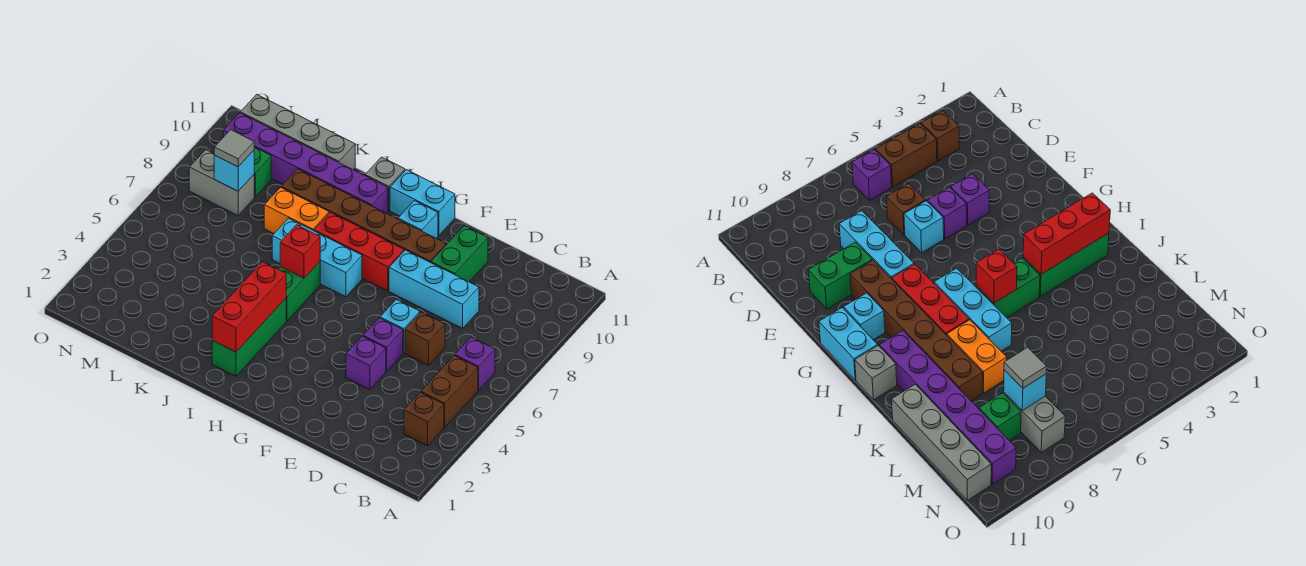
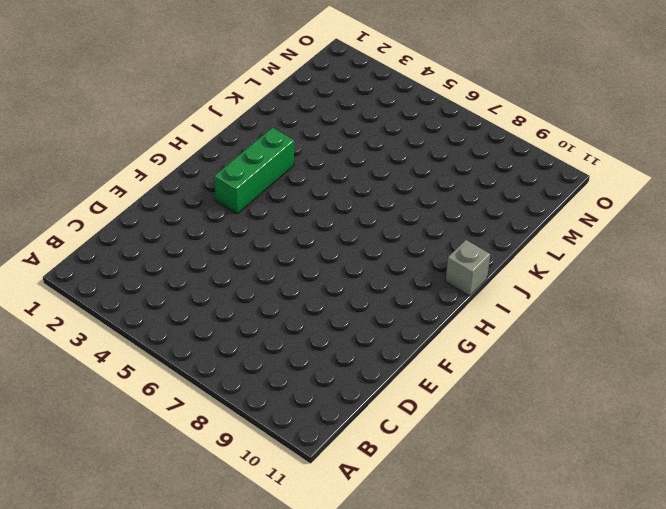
green 1x3 brick [214,128,294,214] -> green 1x3 brick turned to [212,298,286,376]
none -> brown 1x1 brick [404,392,444,446]
none -> brown 1x2 brick [421,356,478,427]
none -> purple 1x1 brick [455,337,495,390]

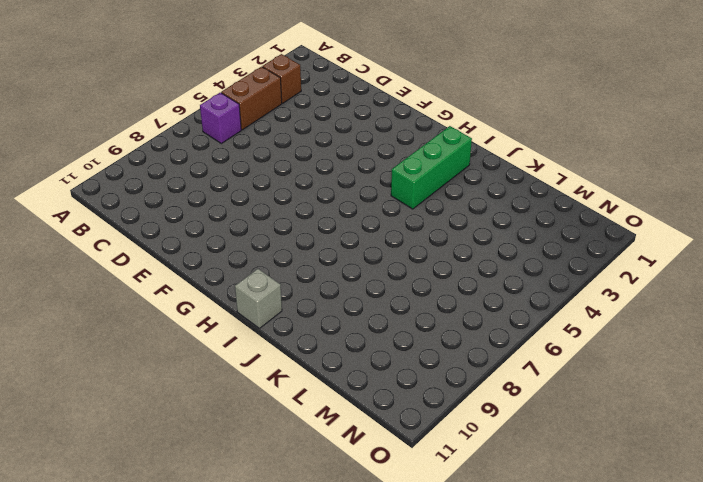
none -> brown 1x1 brick [405,312,445,365]
none -> cyan 1x3 brick [389,250,479,328]
none -> purple 1x1 brick [346,336,386,390]

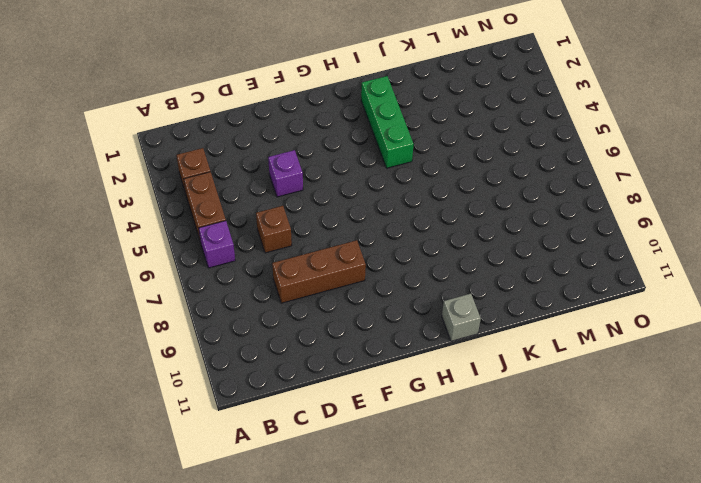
brown 1x3 brick [272,240,366,303] -> cyan 1x3 brick [389,250,479,328]
none -> purple 1x1 brick [363,318,403,371]
none -> cyan 1x1 brick [380,299,420,353]
none -> green 1x2 brick [431,226,488,282]

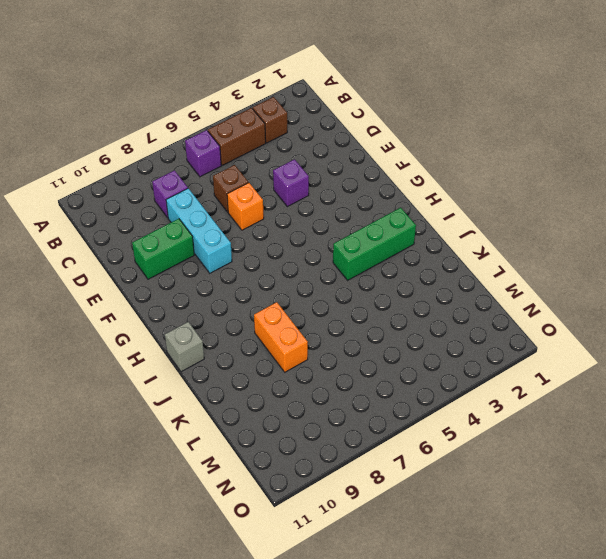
purple 1x1 brick [152,170,188,218] -> purple 1x1 brick moved to [363,318,403,371]
orange 1x1 brick [227,183,264,230] -> cyan 1x1 brick [380,299,420,353]
none -> brown 1x6 brick [281,169,446,263]
none -> red 1x3 brick [314,212,404,291]
none -> cyan 1x1 brick [398,201,438,238]

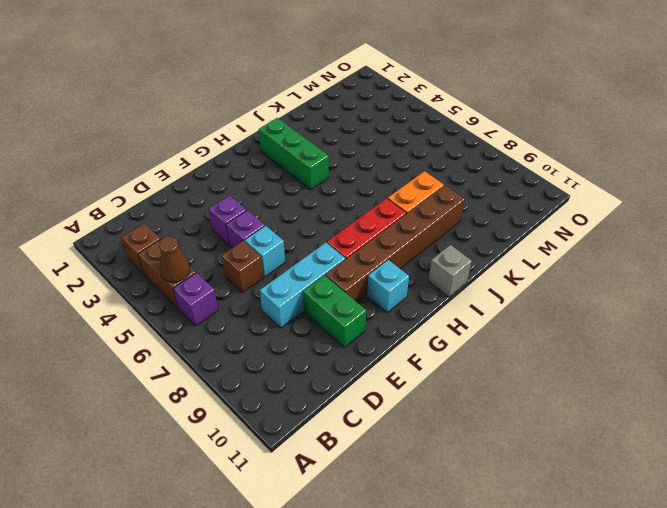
brown 1x1 cone [159,237,190,282] -> none
none -> cyan 1x2 brick [390,170,455,236]
none -> cyan 1x3 brick [272,218,362,297]
none -> green 1x2 brick [278,262,320,321]

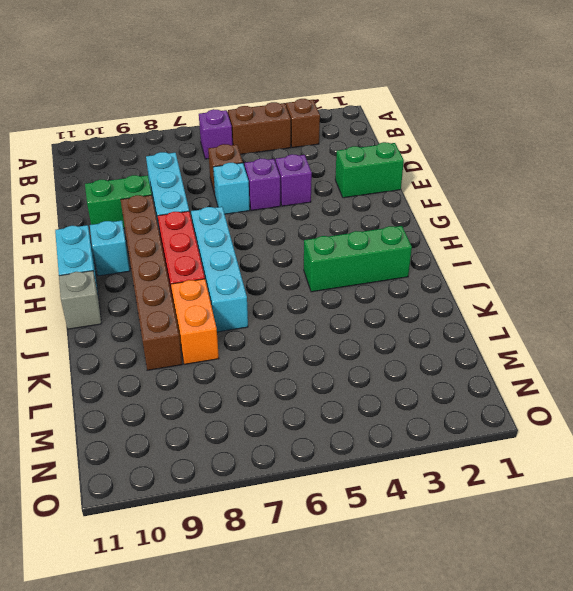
green 1x2 brick [335,142,404,198] -> green 1x2 brick moved to [278,262,320,321]
cyan 1x4 brick [191,207,248,332] -> cyan 1x3 brick [272,218,362,297]
none -> purple 1x6 brick [223,113,388,213]
none -> grey 1x4 brick [240,94,355,170]
none -> grey 1x2 brick [189,150,254,215]

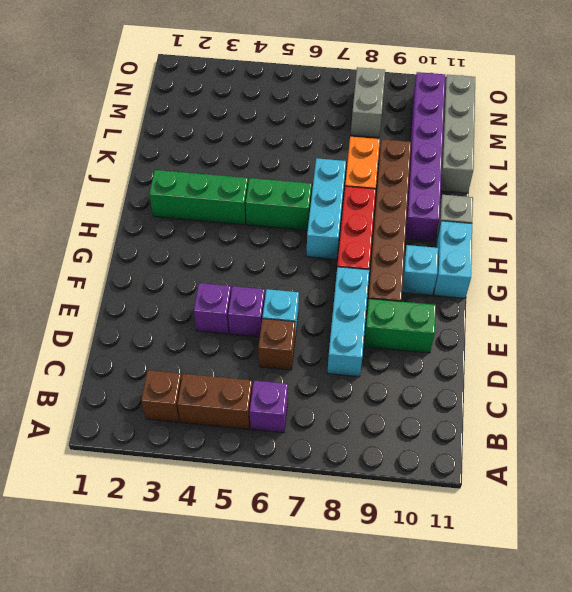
none -> green 1x1 brick [254,147,271,197]
none -> red 1x3 brick [212,262,286,352]
none -> red 1x1 brick [280,225,320,278]

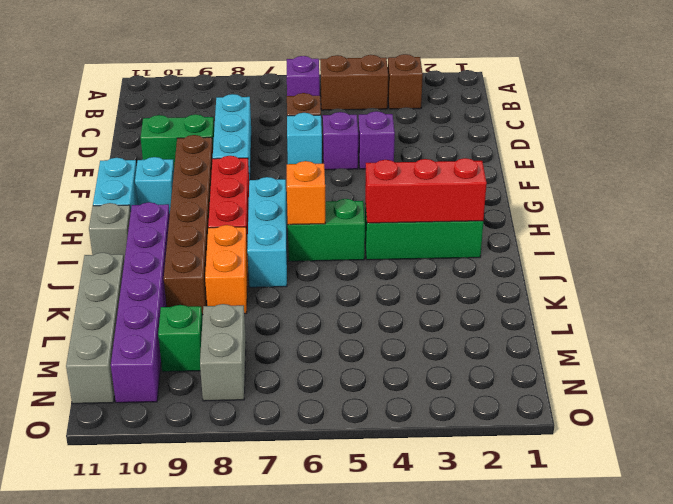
orange 1x1 brick [287,161,325,225] -> red 1x1 brick [280,225,320,278]
none -> cyan 1x1 brick [214,150,254,191]
none -> grey 1x1 tile [214,130,254,167]

